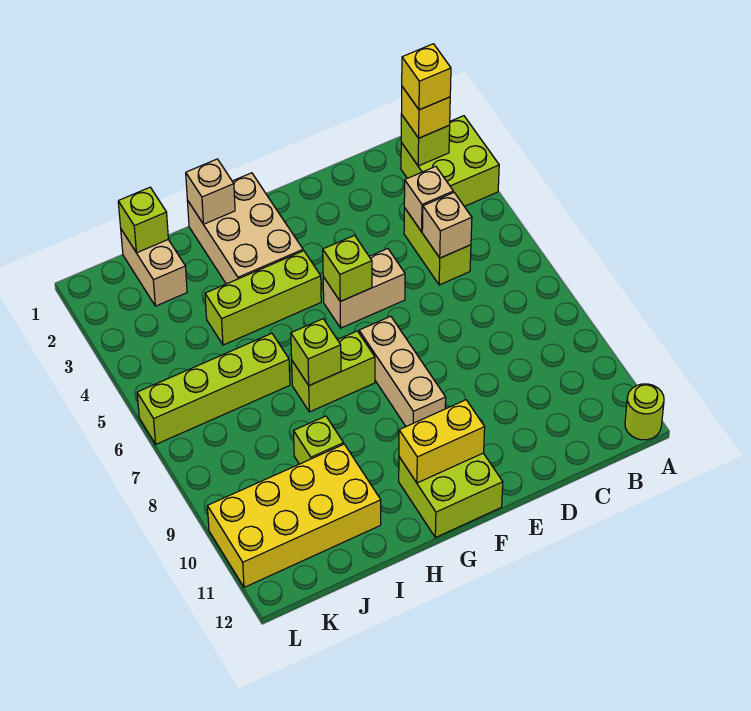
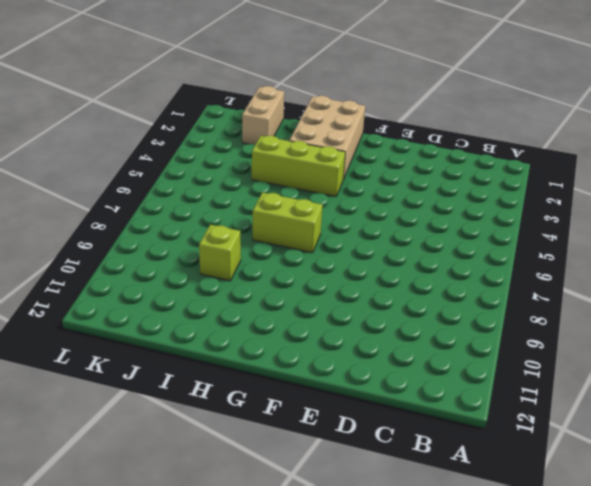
none -> lime 2x2 brick [401,116,499,207]
none -> lime 1x1 round brick [625,384,664,440]
none -> lime 1x2 brick [404,208,471,285]

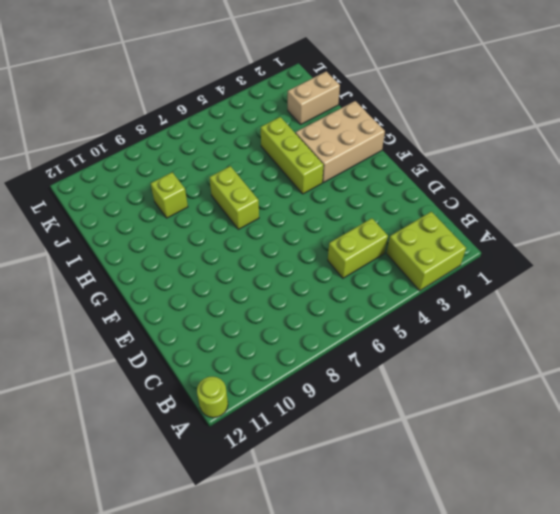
none -> tan 1x2 brick [323,249,405,328]
none -> tan 1x3 brick [359,316,446,426]
none -> lime 2x2 brick [399,453,503,538]

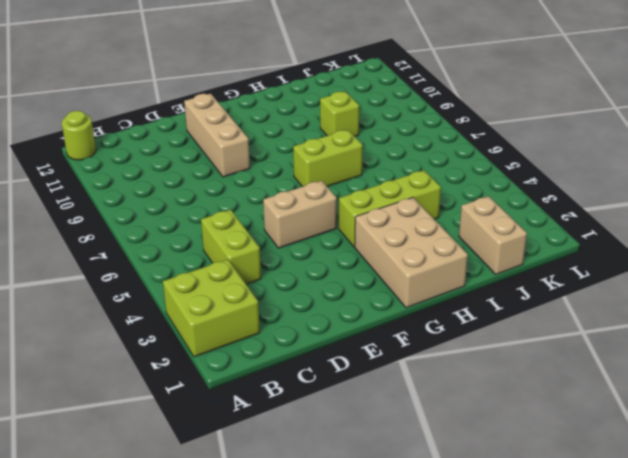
tan 1x3 brick [184,94,250,177] -> tan 1x3 brick moved to [359,316,446,426]
none -> lime 2x2 brick [399,453,503,538]
none -> lime 1x4 brick [137,333,290,444]
none -> yellow 2x4 brick [207,444,381,587]

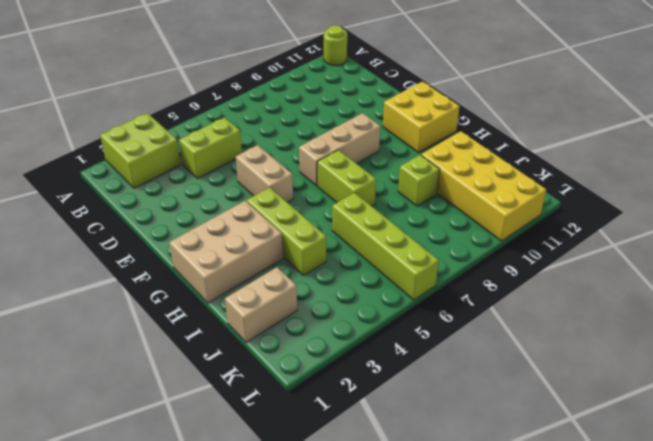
yellow 2x2 brick [383,82,460,153] -> lime 2x2 brick [399,453,503,538]
none -> lime 1x1 brick [401,115,450,166]
none -> tan 1x1 brick [404,166,453,232]
none -> tan 1x1 brick [422,192,472,258]

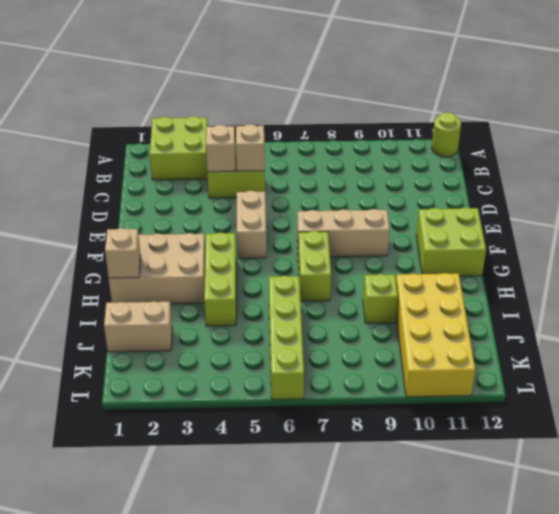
none -> lime 1x1 brick [401,115,450,166]
none -> lime 1x1 brick [323,235,372,301]
none -> yellow 1x2 brick [399,400,485,483]

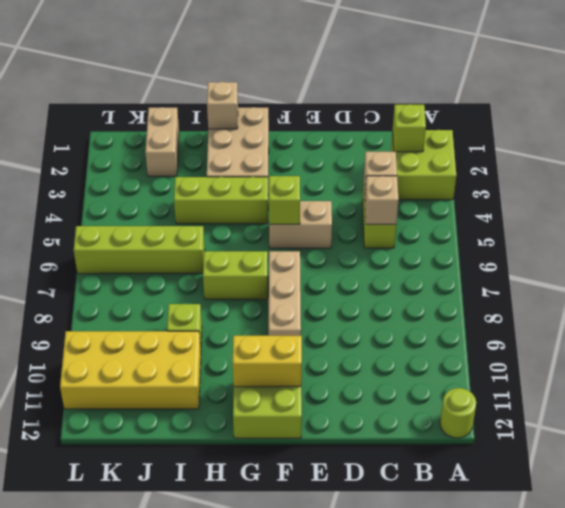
none -> lime 1x1 brick [291,319,341,386]
none -> lime 1x1 brick [118,187,168,253]
none -> yellow 1x1 brick [401,87,450,138]

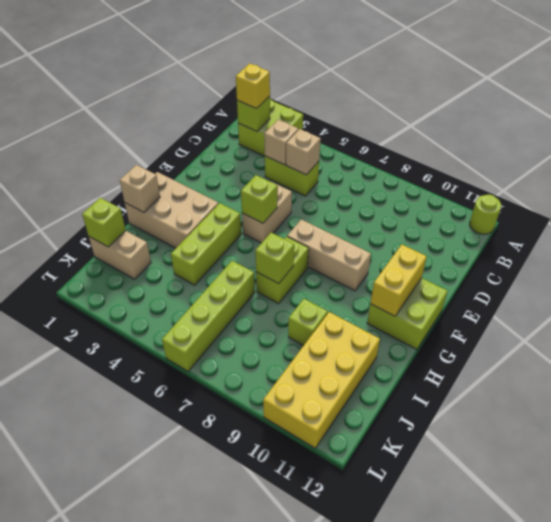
none -> yellow 1x1 brick [402,44,451,110]

